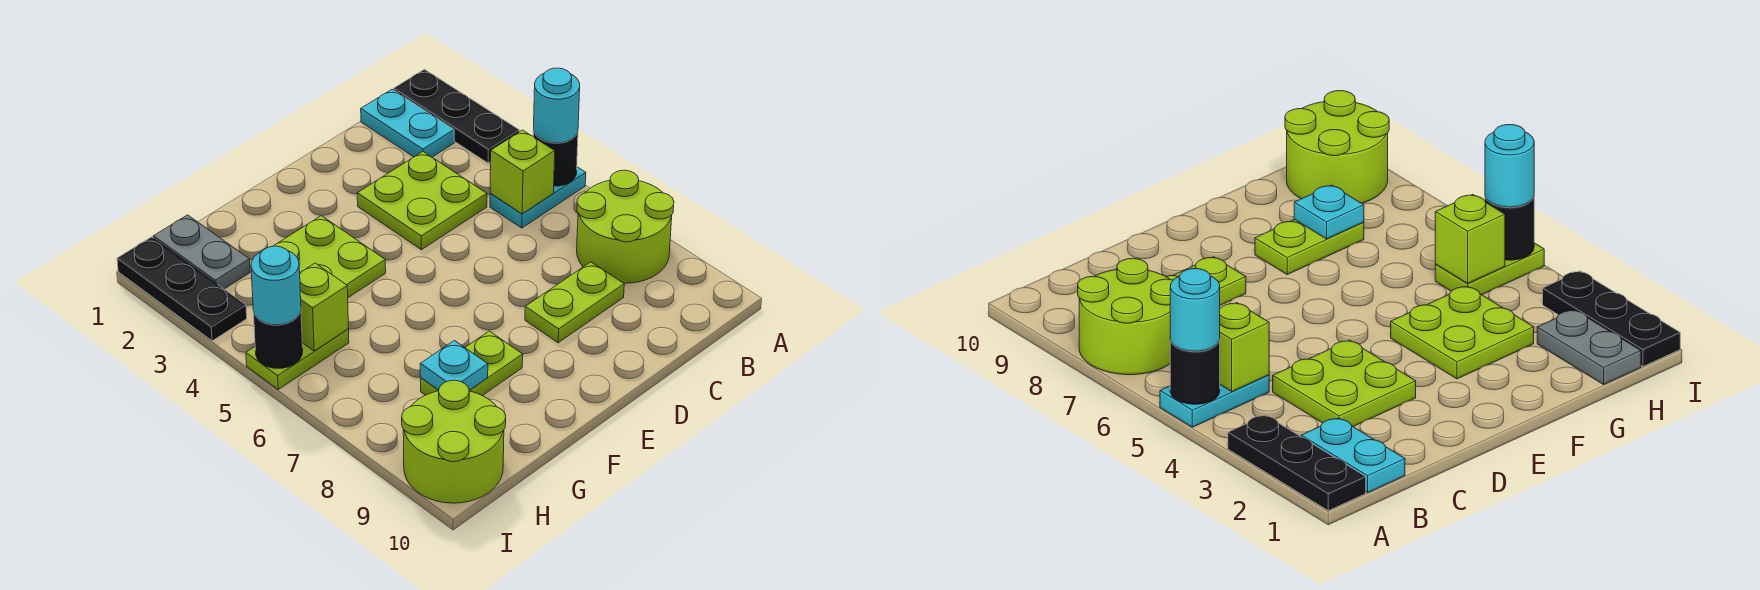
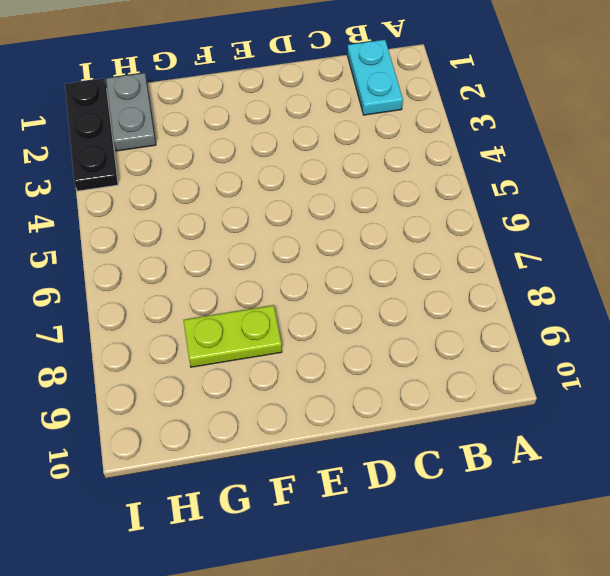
none -> black 1x3 plate [394,69,519,163]
none -> cyan 1x2 plate [490,167,586,228]
none -> lime 2x2 round brick [577,170,674,283]

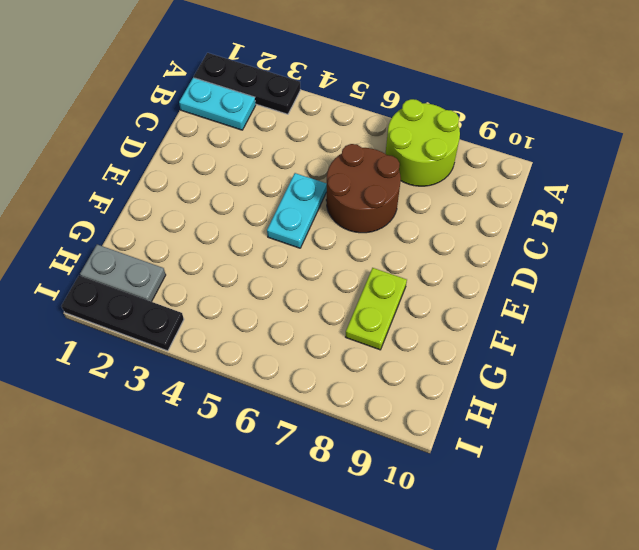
brown 2x2 round brick [326,144,401,233] -> none
cyan 1x2 plate [267,173,327,248] -> cyan 1x2 plate moved to [490,167,586,228]
none -> lime 2x2 plate [357,152,487,250]
none -> lime 1x2 plate [525,262,624,343]
none -> lime 2x2 plate [274,216,386,298]

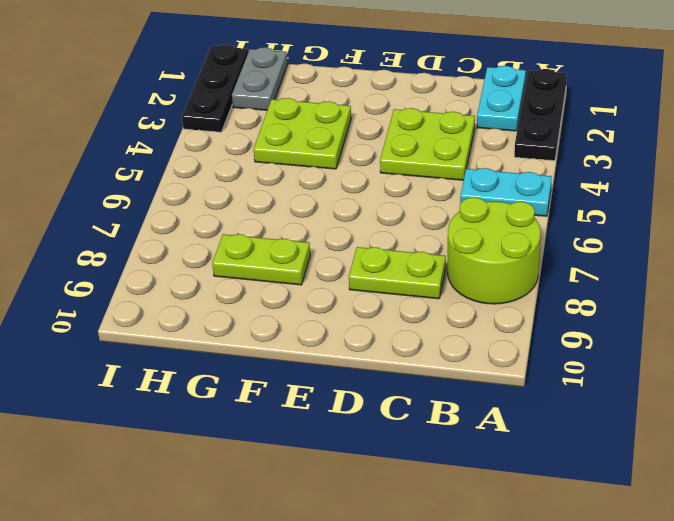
none -> lime 1x2 plate [246,329,349,389]
none -> lime 2x2 round brick [402,380,506,503]
none -> black 1x1 round brick [533,130,578,186]

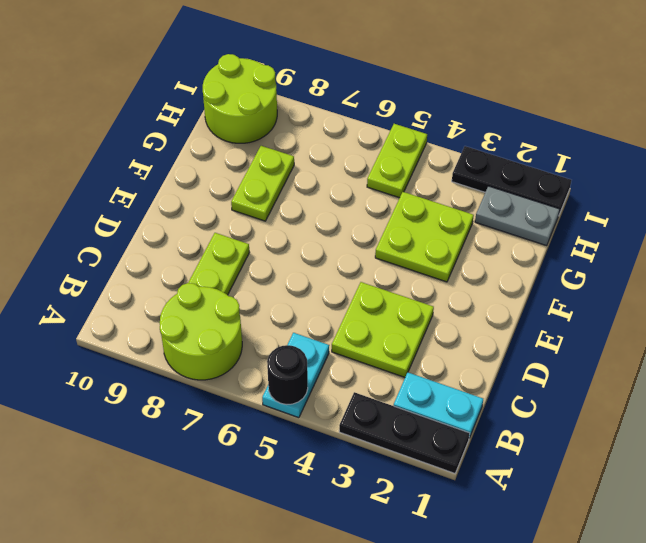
none -> lime 1x1 brick [490,130,555,214]
none -> cyan 1x1 plate [420,341,488,390]
none -> lime 1x1 brick [300,263,348,351]

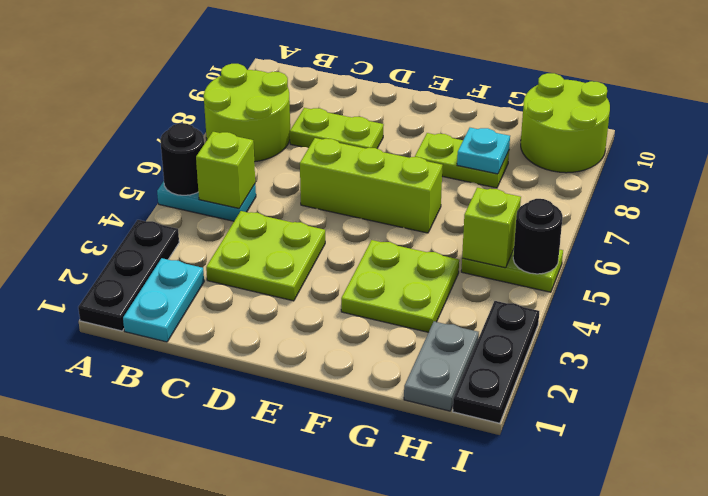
lime 1x3 brick [300,138,443,233] -> none
none -> cyan 1x1 round brick [534,68,580,143]
none -> cyan 1x1 round brick [251,246,301,325]

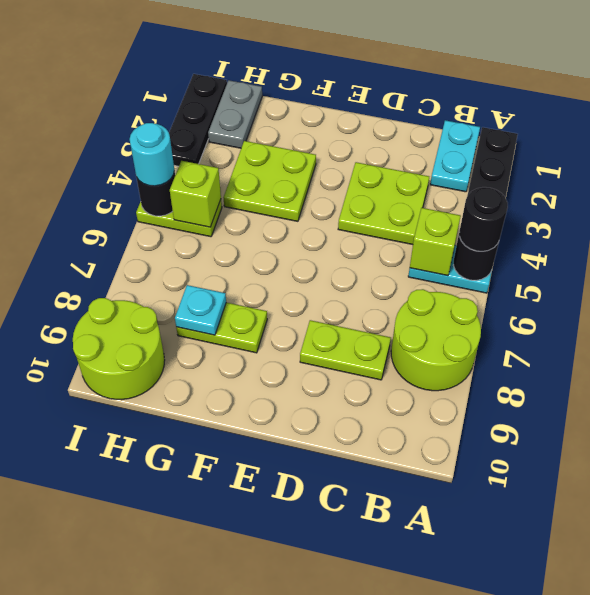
black 1x1 round brick [459,187,508,251] -> cyan 1x1 round brick [534,68,580,143]

